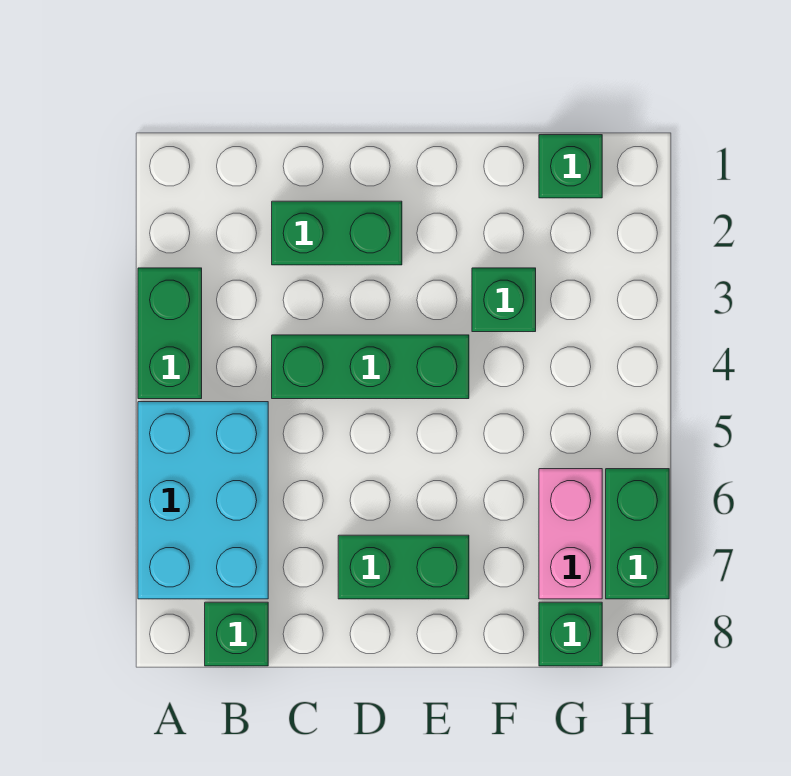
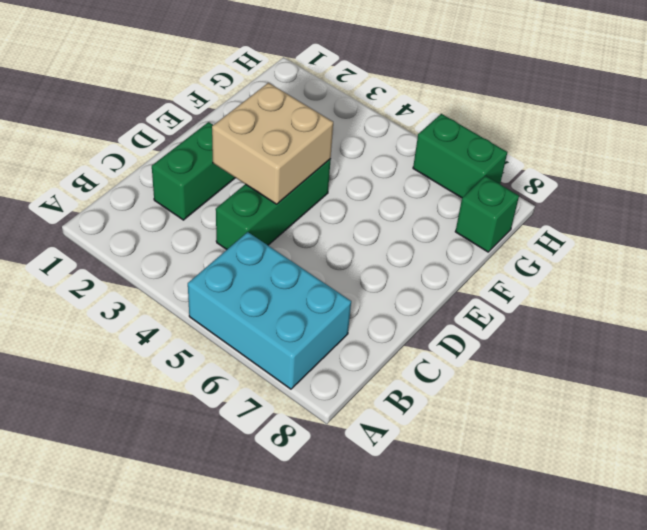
tan 2x2 brick [212,83,333,204] -> none
none -> green 1x2 brick [138,268,202,399]
none -> green 1x1 brick [205,602,268,666]

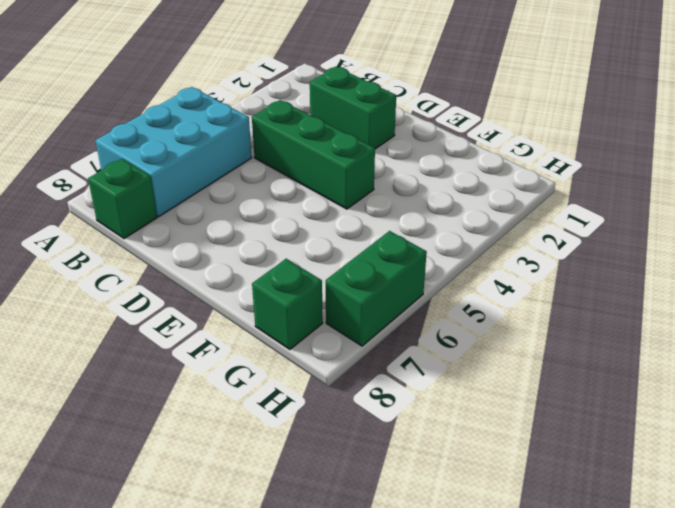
none -> green 1x2 brick [138,268,202,399]
none -> green 1x2 brick [338,535,469,599]

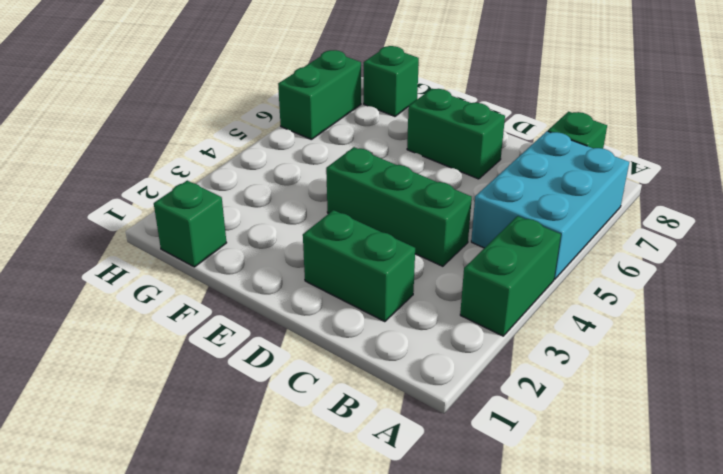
none -> green 1x1 brick [472,268,536,332]
none -> pink 1x2 brick [539,469,602,599]

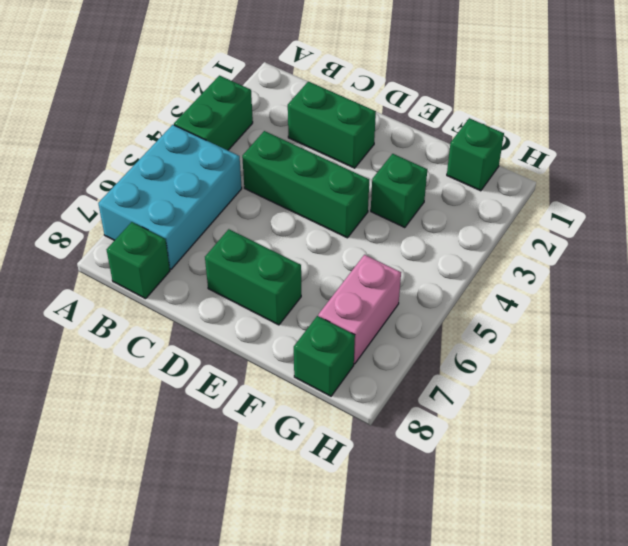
none -> green 1x2 brick [606,469,669,599]

